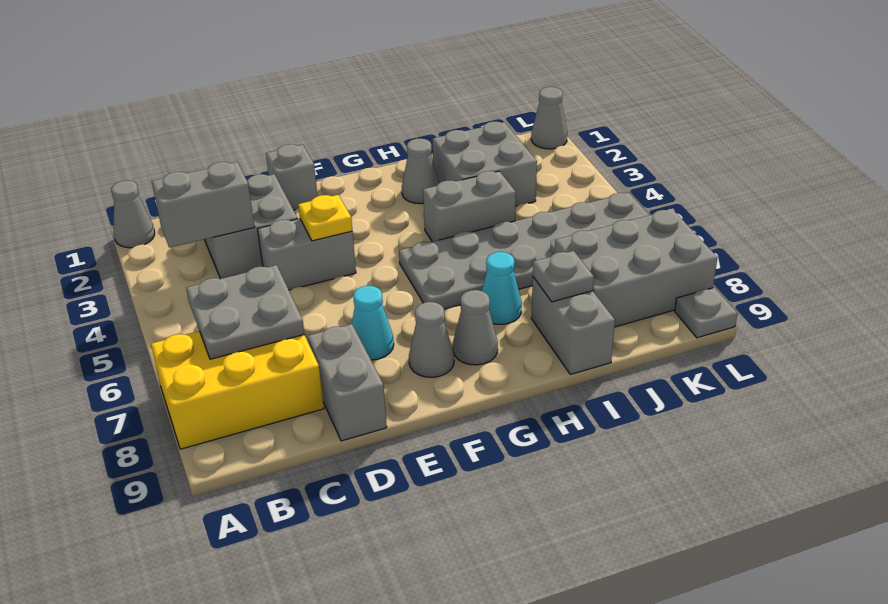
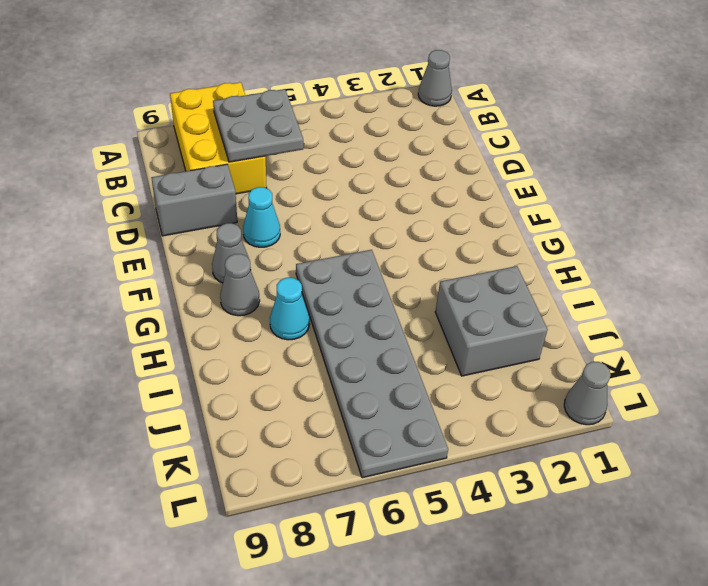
none -> grey 2x2 brick [205,174,297,279]
none -> grey 1x2 brick [257,219,356,290]
none -> grey 1x1 brick [266,144,317,210]

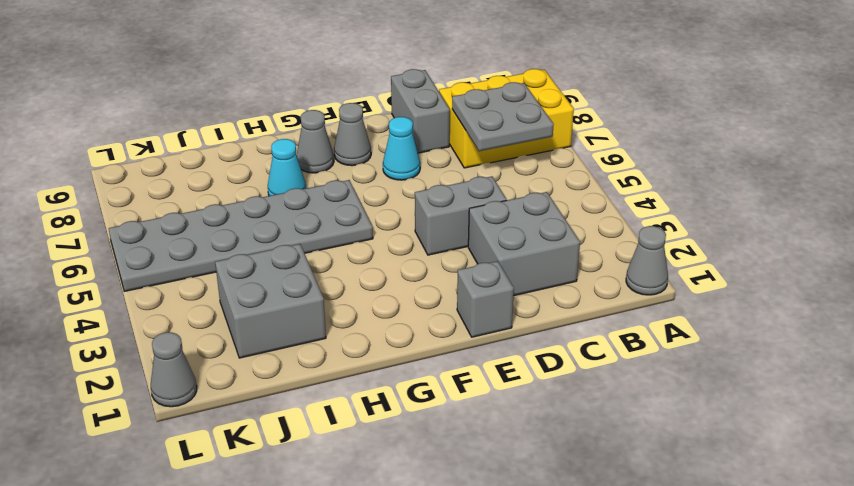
none -> grey 1x1 cone [402,139,439,204]
none -> grey 1x2 brick [423,171,516,242]
none -> grey 1x2 brick [531,277,615,374]

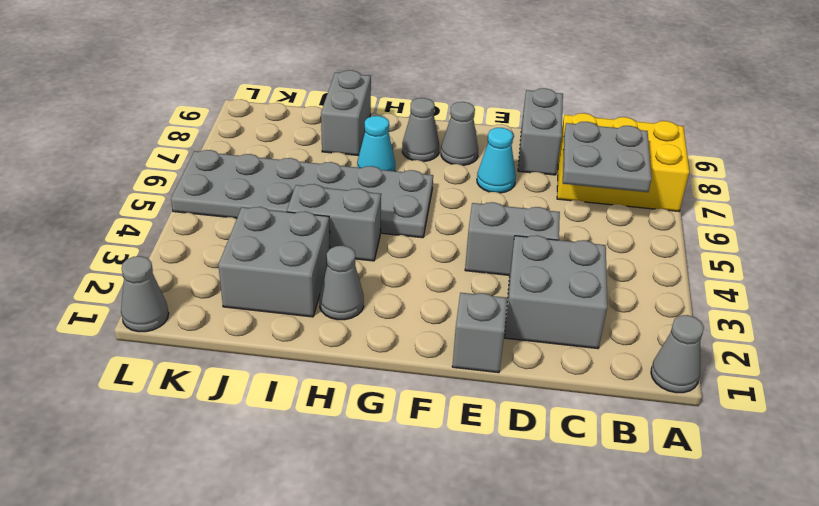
none -> grey 2x3 brick [555,209,718,327]
none -> grey 1x1 plate [675,287,737,338]
none -> grey 1x2 brick [152,162,255,248]

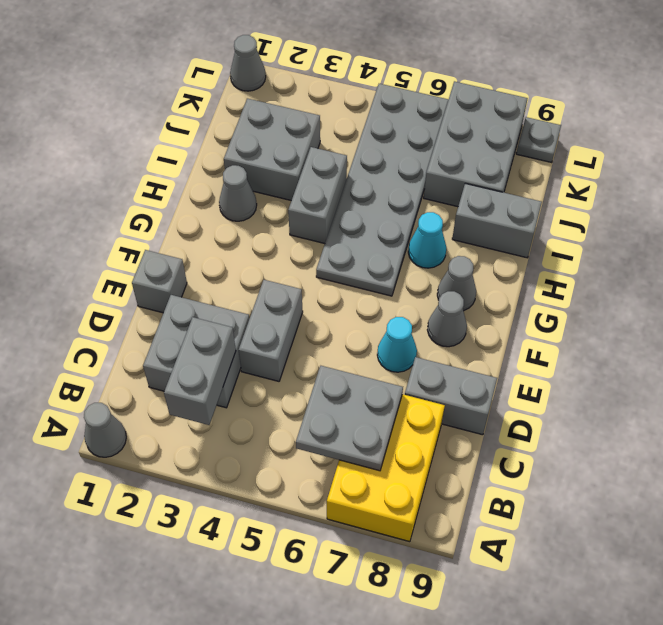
none -> yellow 1x1 plate [298,195,352,241]
none -> grey 1x1 plate [533,251,594,302]

